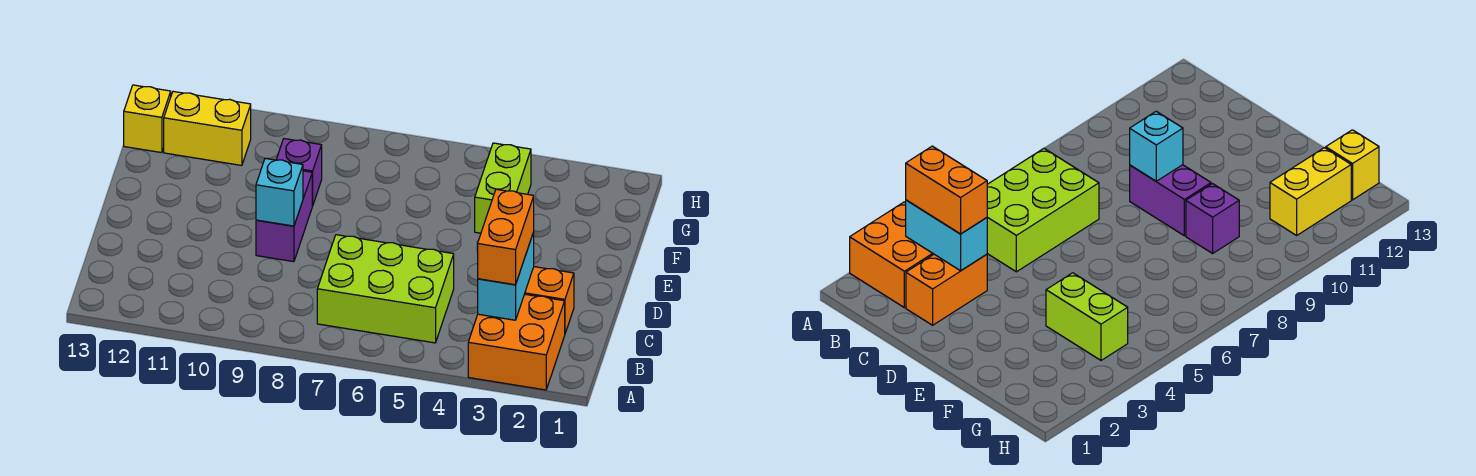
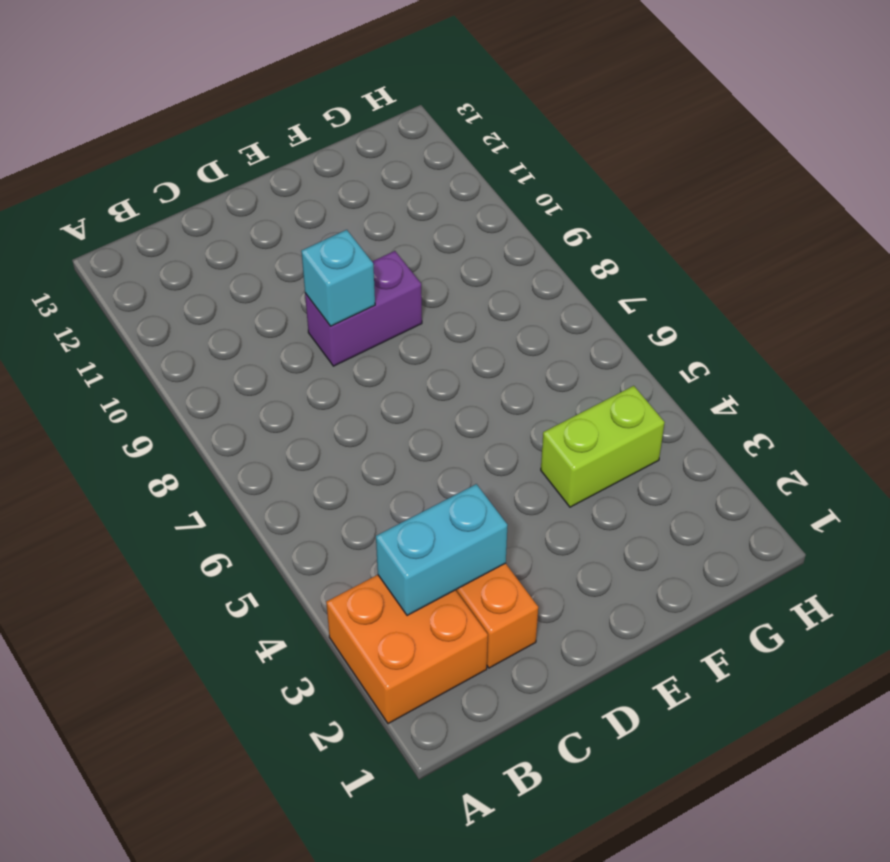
none -> lime 2x3 brick [317,235,454,343]
none -> purple 1x1 brick [276,139,322,206]

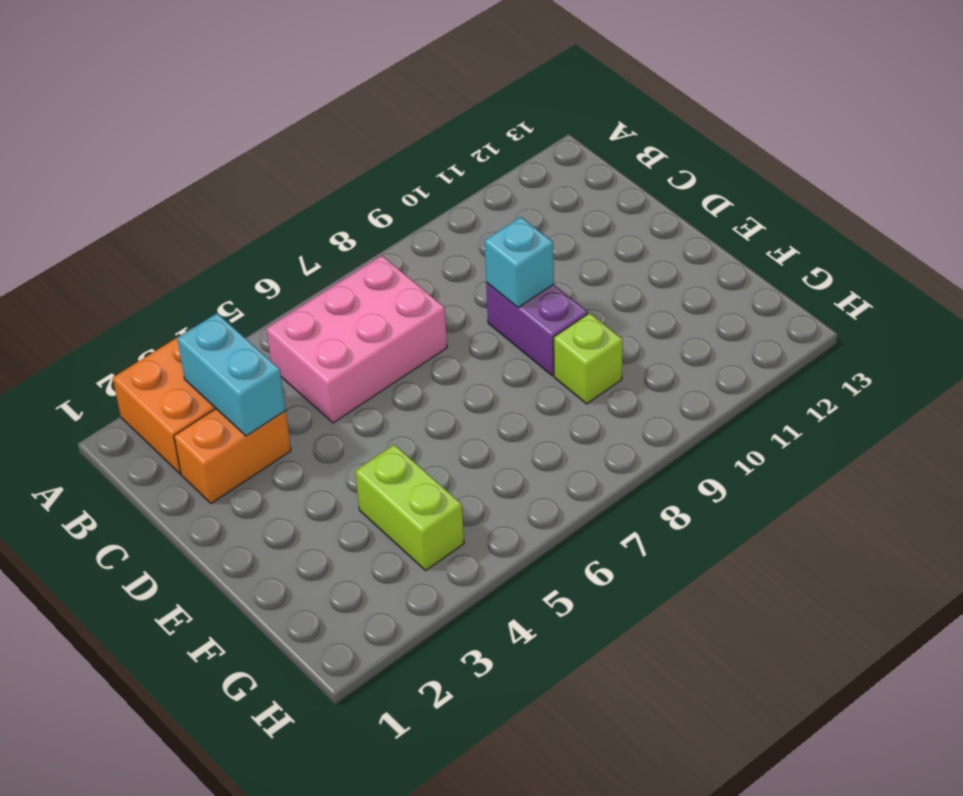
pink 2x3 brick [266,256,447,423] -> lime 2x3 brick [317,235,454,343]
lime 1x1 brick [554,313,623,404] -> purple 1x1 brick [276,139,322,206]
none -> yellow 1x2 brick [164,91,251,165]
none -> yellow 1x1 brick [124,85,171,153]

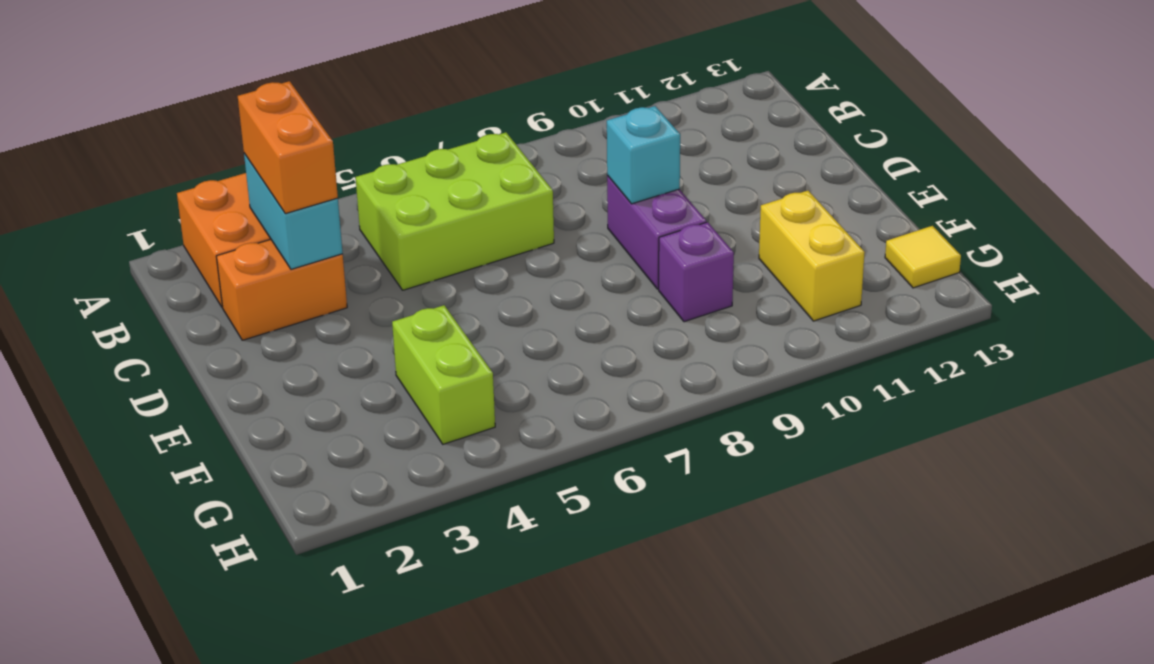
yellow 1x2 brick [759,191,865,321] -> yellow 1x2 brick turned to [164,91,251,165]
yellow 1x1 tile [885,226,961,288] -> yellow 1x1 brick [124,85,171,153]

